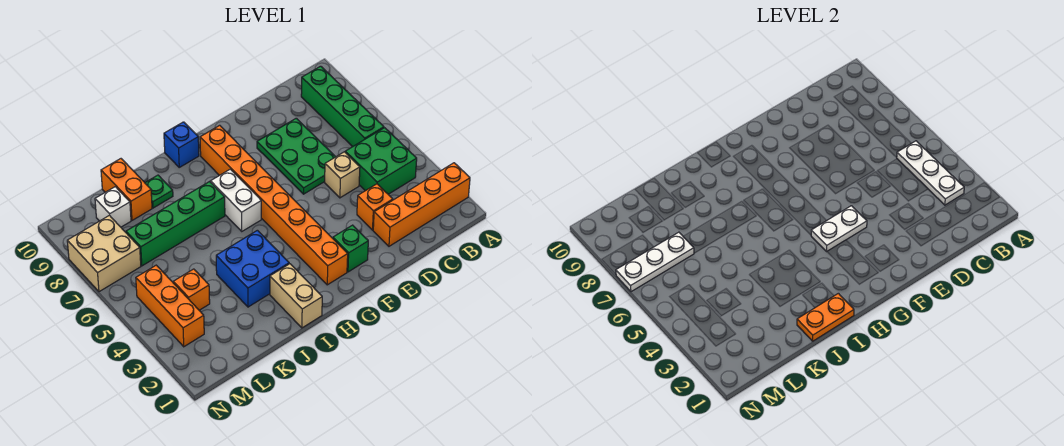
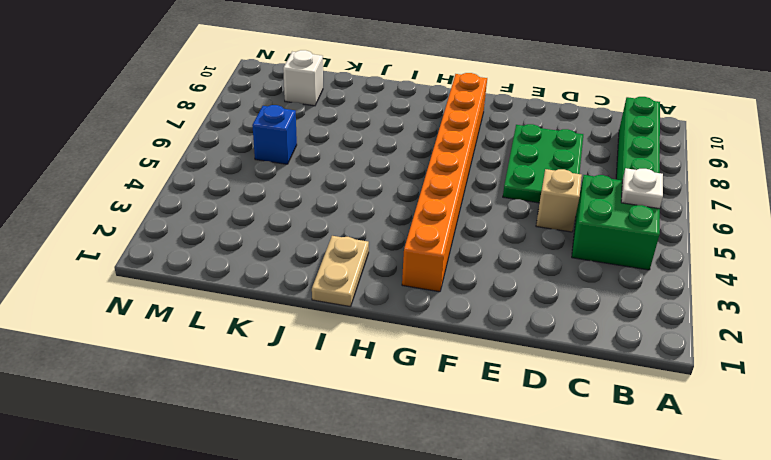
white 1x1 plate [621,168,663,209] -> white 1x3 plate [897,141,964,205]
tan 1x2 plate [312,236,369,307] -> tan 1x2 brick [270,264,322,328]
blue 1x1 brick [252,105,297,164] -> blue 1x1 brick moved to [164,122,199,167]
none -> orange 1x4 brick [373,163,470,246]
none -> orange 1x1 brick [357,184,393,230]
none -> green 1x1 brick [333,225,368,272]

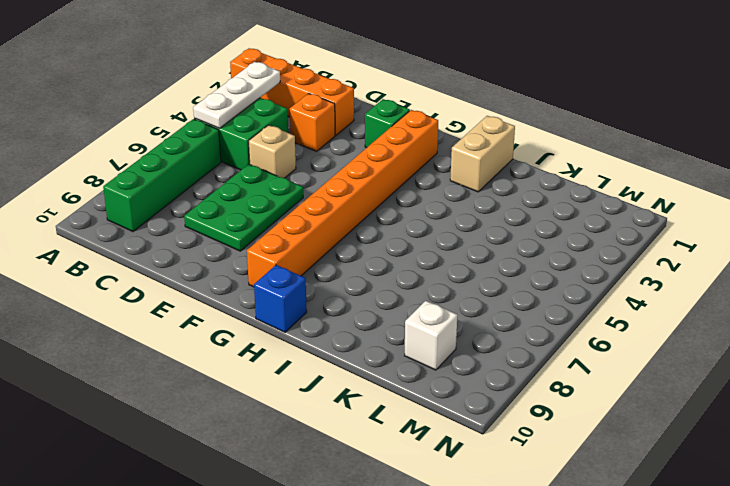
none -> white 1x2 brick [211,169,261,231]
none -> blue 2x2 brick [216,230,289,307]
none -> green 1x4 brick [126,182,225,266]

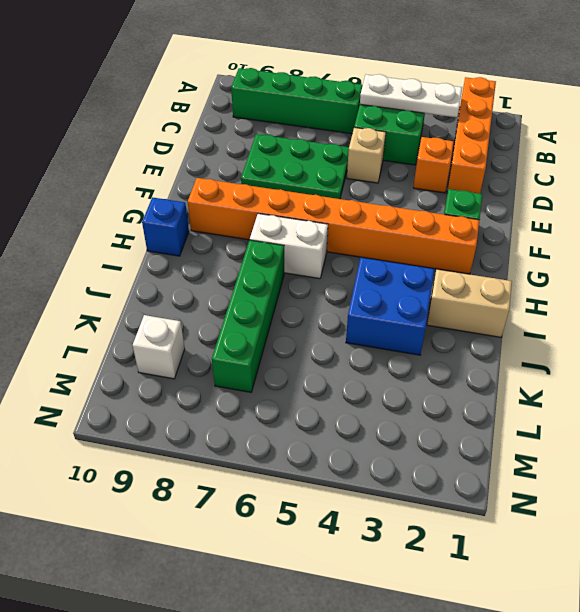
none -> green 1x1 plate [145,175,173,208]
none -> orange 1x2 brick [101,159,152,220]
none -> orange 1x1 brick [173,269,210,310]

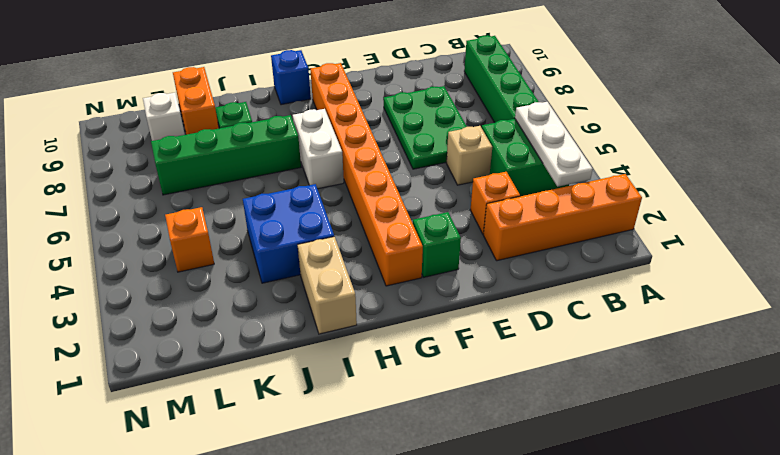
none -> orange 1x3 brick [136,265,204,347]
none -> tan 2x2 brick [67,215,141,292]
none -> white 1x2 plate [811,206,867,251]

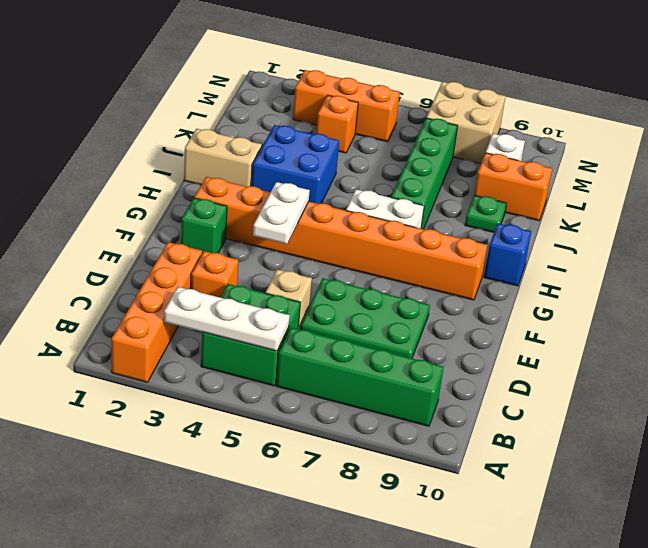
none -> orange 1x2 plate [797,293,854,341]
none -> white 1x3 plate [616,232,694,292]

